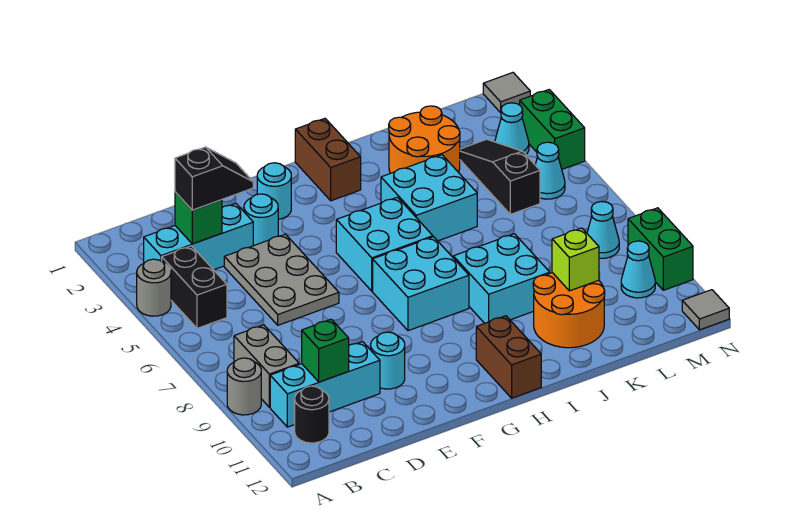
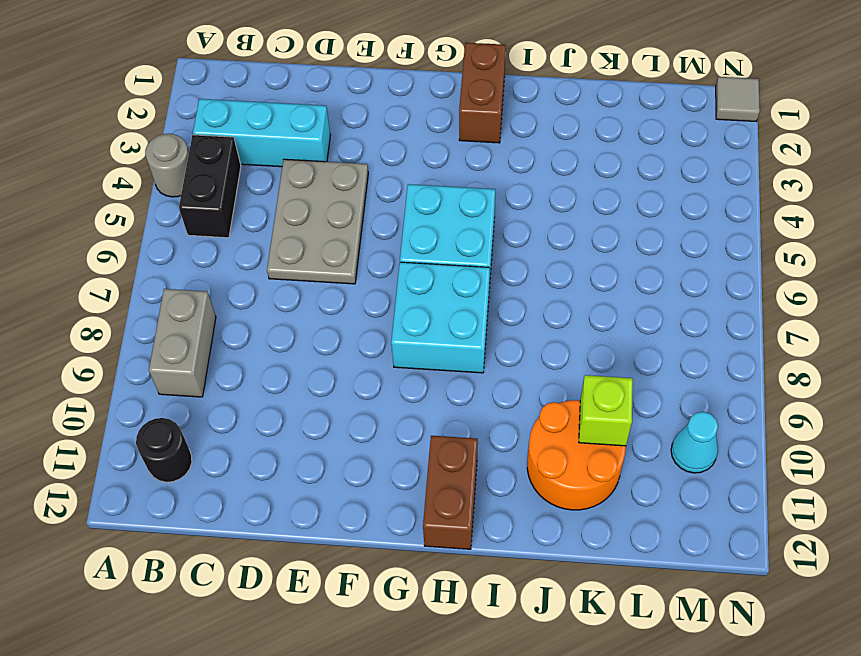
none -> grey 1x1 round brick [227,358,261,415]
none -> cyan 1x3 brick [270,342,380,427]
none -> cyan 1x1 round brick [244,194,278,246]
none -> cyan 1x1 round brick [371,332,405,389]

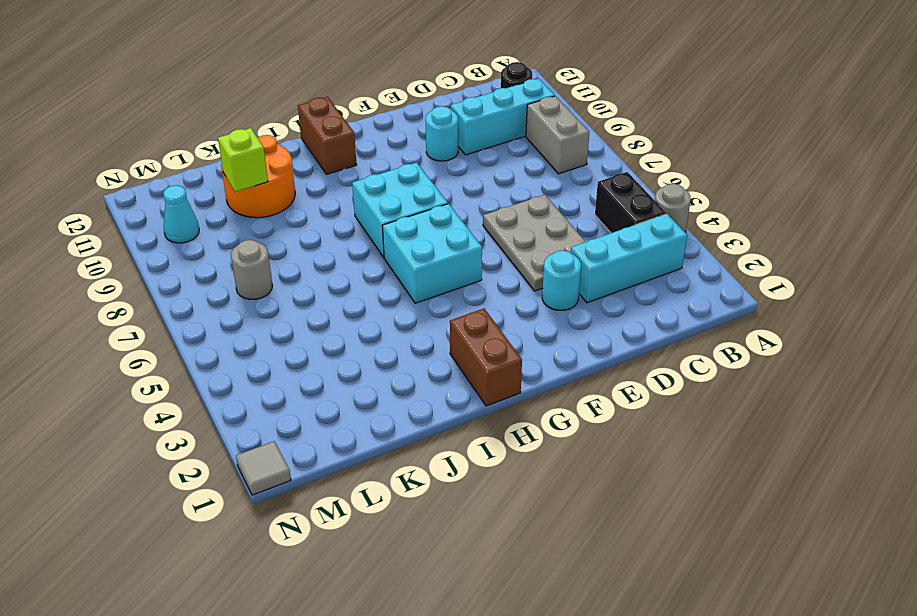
grey 1x1 round brick [231,240,272,299] -> grey 1x1 round brick moved to [227,358,261,415]
none -> cyan 1x1 round brick [257,163,291,219]
none -> cyan 2x2 brick [381,155,477,241]
none -> cyan 2x2 brick [453,234,550,323]
none -> orange 2x2 round brick [389,106,460,173]

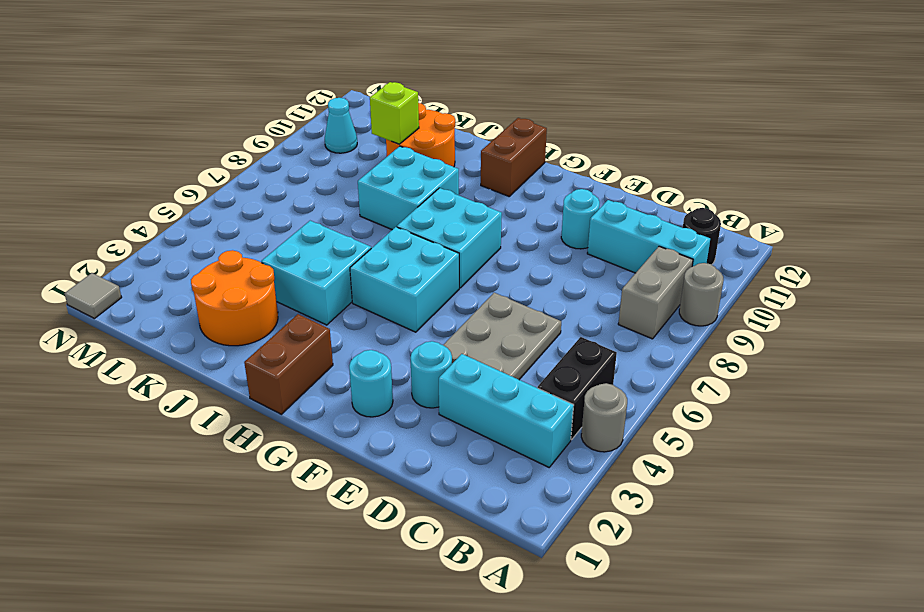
none -> black 1x3 slope [460,139,540,214]
none -> cyan 1x1 cone [495,103,529,154]
none -> cyan 1x1 cone [535,142,565,199]
none -> cyan 1x1 cone [587,202,619,258]

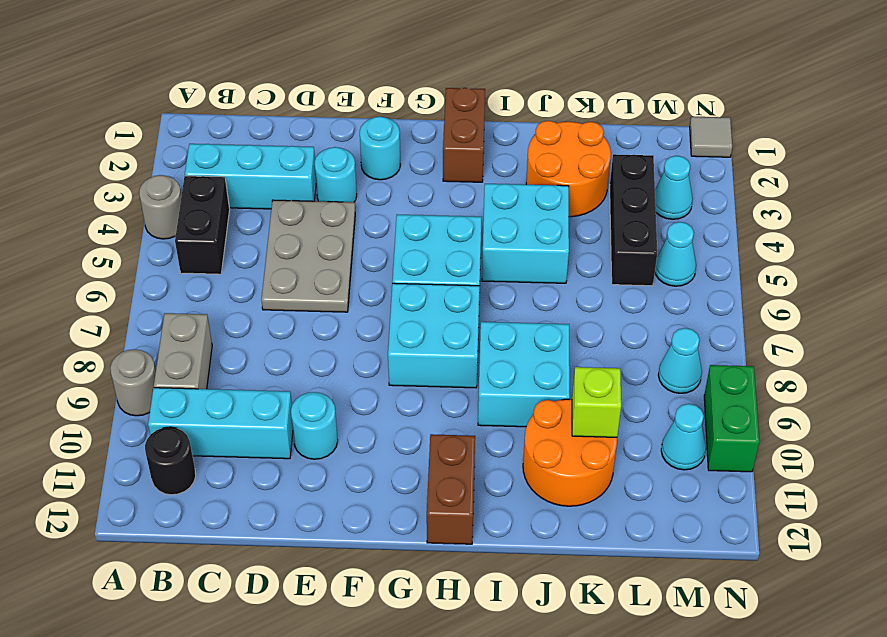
black 1x3 brick [610,154,657,286] -> black 1x3 slope [460,139,540,214]
none -> green 1x2 brick [520,90,585,169]
none -> grey 1x1 tile [682,290,729,330]
none -> green 1x1 brick [175,192,222,244]
none -> green 1x1 brick [302,319,349,382]

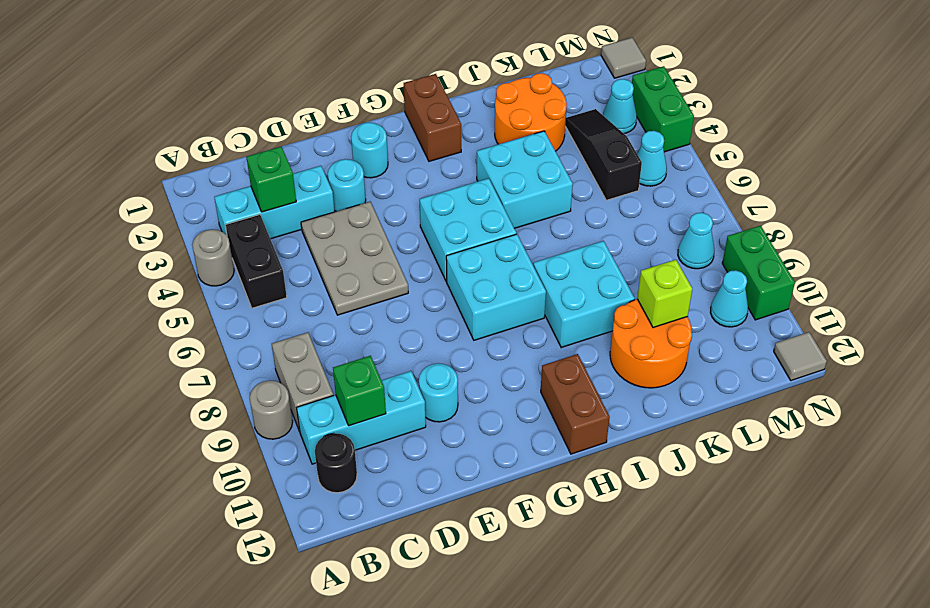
none -> black 1x2 slope [175,147,253,210]

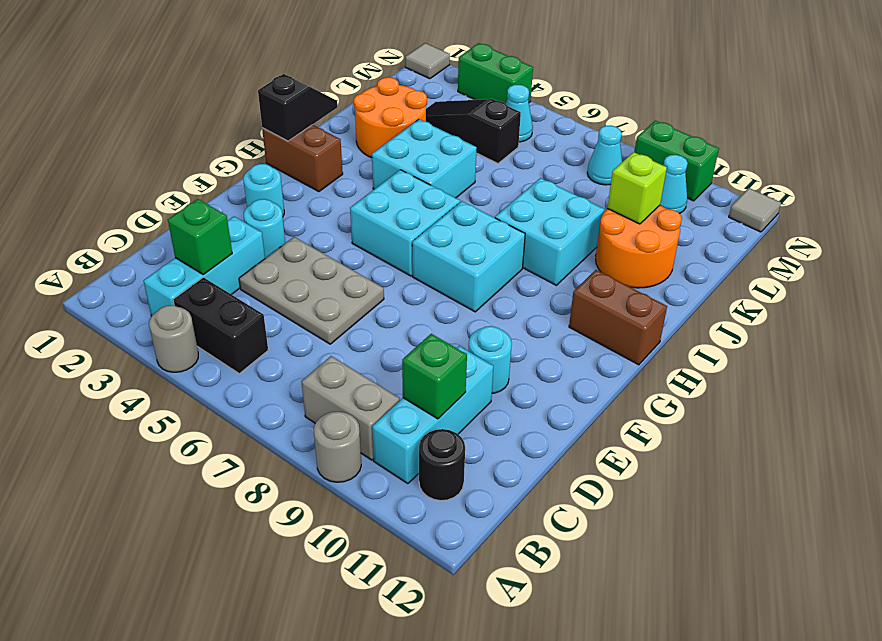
black 1x2 slope [258,74,337,141] -> black 1x2 slope moved to [175,147,253,210]
none -> cyan 1x1 cone [495,103,529,154]

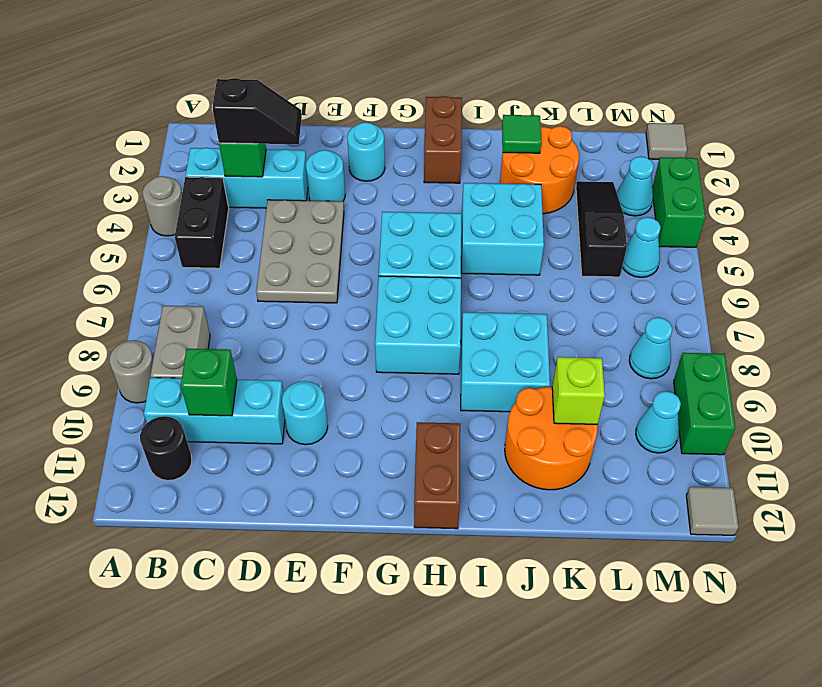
green 1x1 tile [502,115,541,153] -> none

